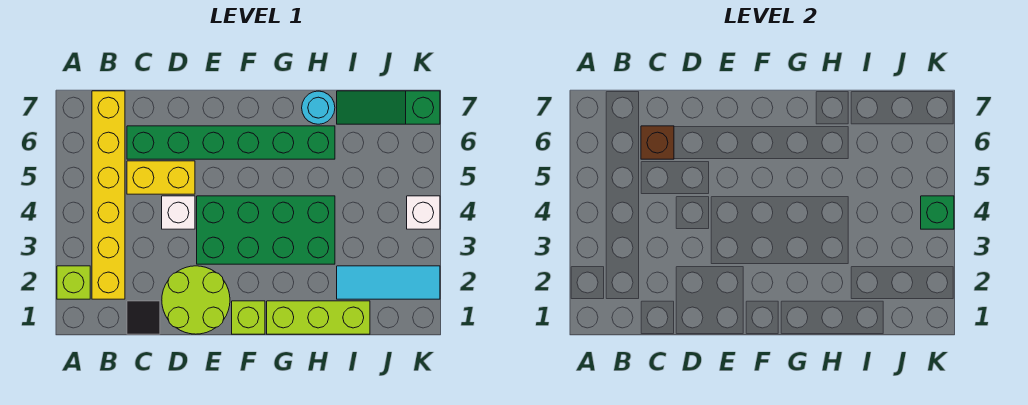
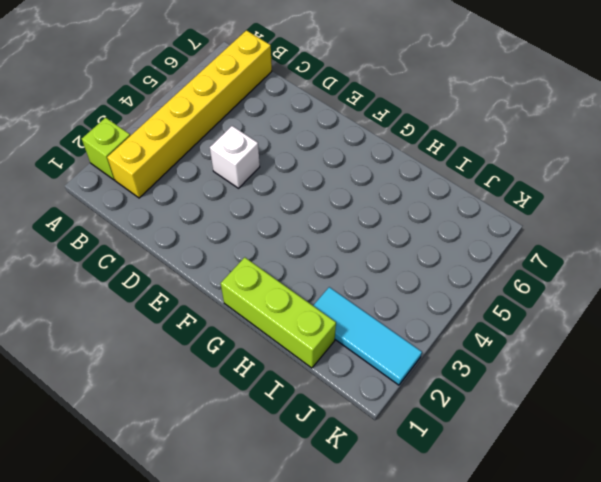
none -> black 1x1 tile [127,301,160,334]
none -> yellow 1x2 brick [127,161,195,194]
none -> green 1x6 brick [127,126,335,159]

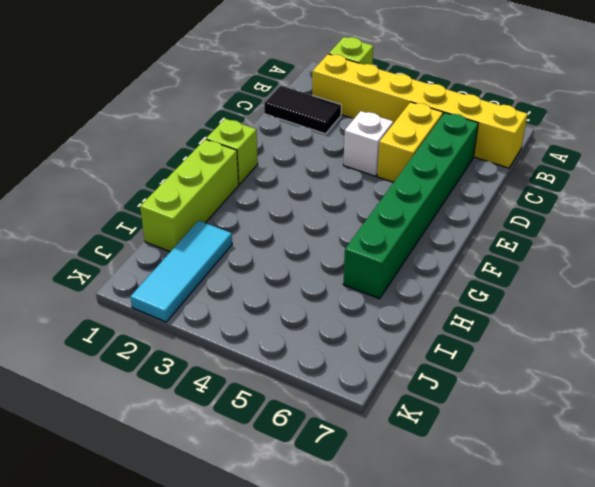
black 1x2 tile [264,86,341,134] -> black 1x1 tile [127,301,160,334]
none -> lime 2x2 round brick [162,266,230,334]
none -> green 2x4 brick [197,196,335,264]
none -> cyan 1x1 round brick [302,91,335,124]

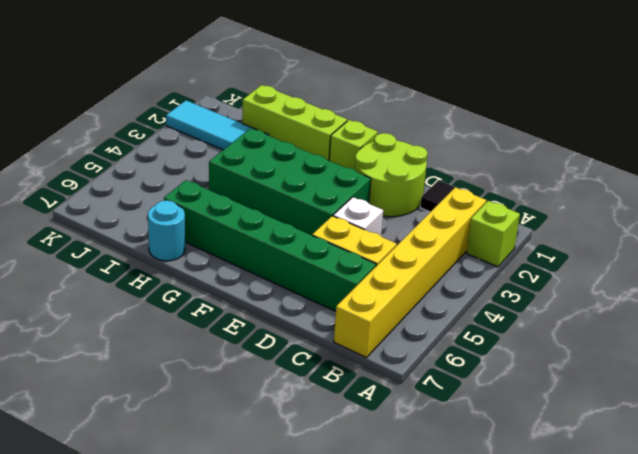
none -> green 1x3 slope [337,91,440,124]
none -> white 1x1 brick [407,196,440,229]
none -> brown 1x1 brick [641,126,674,159]

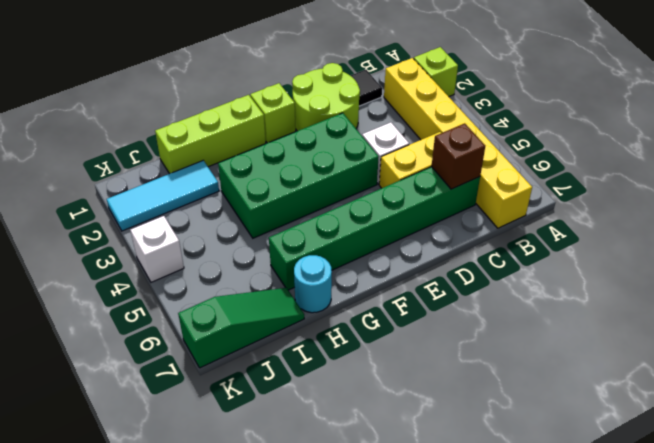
none -> green 1x1 brick [921,196,954,229]

